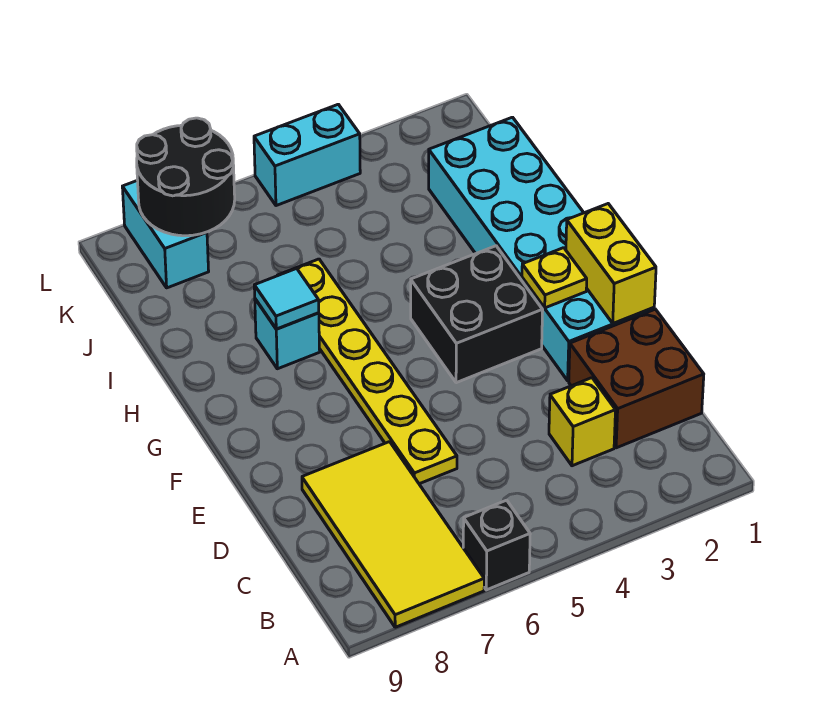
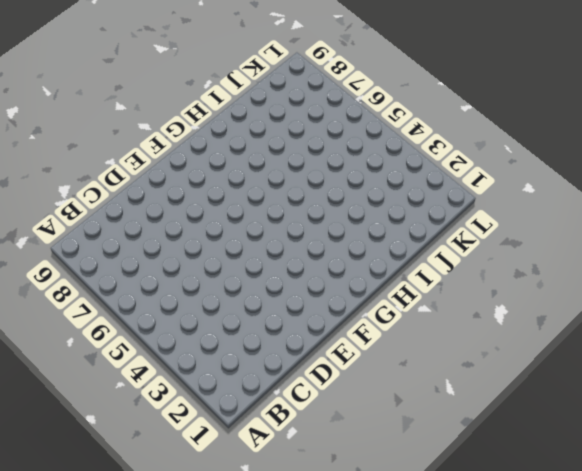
none -> black 1x1 brick [463,500,530,590]
none -> yellow 2x4 tile [302,442,484,627]
none -> brown 2x2 brick [569,309,704,448]

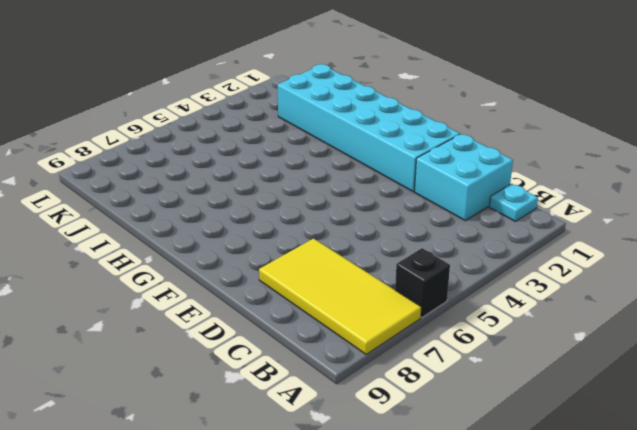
cyan 1x1 plate [489,184,538,221] -> none
cyan 2x2 brick [415,134,513,220] -> brown 2x2 brick [569,309,704,448]
none -> yellow 1x1 brick [549,378,615,466]
none -> yellow 1x6 plate [277,259,457,484]
none -> black 2x2 brick [411,246,543,383]

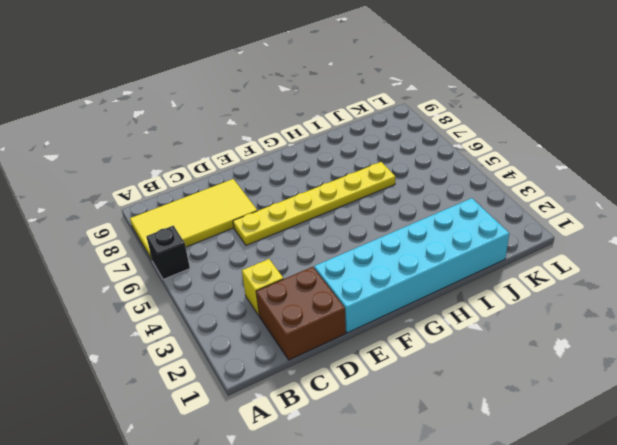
none -> black 2x2 brick [411,246,543,383]
none -> cyan 1x1 brick [255,299,320,369]
none -> cyan 1x2 brick [122,180,209,288]

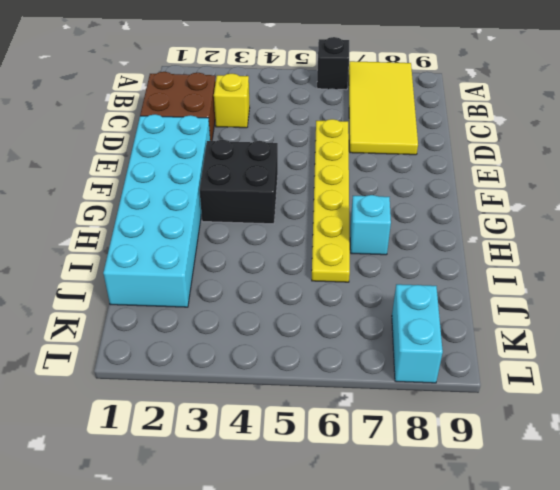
none -> cyan 1x2 brick [254,104,360,206]
none -> yellow 1x2 brick [566,204,656,324]
none -> yellow 1x1 plate [522,248,587,308]

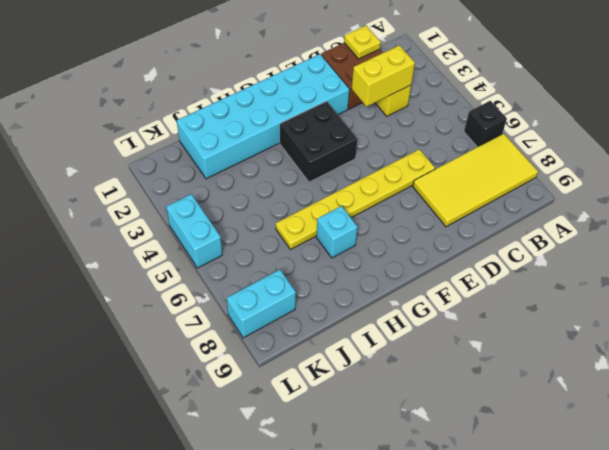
yellow 1x1 plate [344,26,381,59] -> yellow 1x1 plate moved to [522,248,587,308]
yellow 1x2 brick [352,45,415,107] -> yellow 1x2 brick moved to [566,204,656,324]
none -> cyan 1x1 tile [254,268,319,329]
none -> black 2x2 round brick [137,118,235,236]

